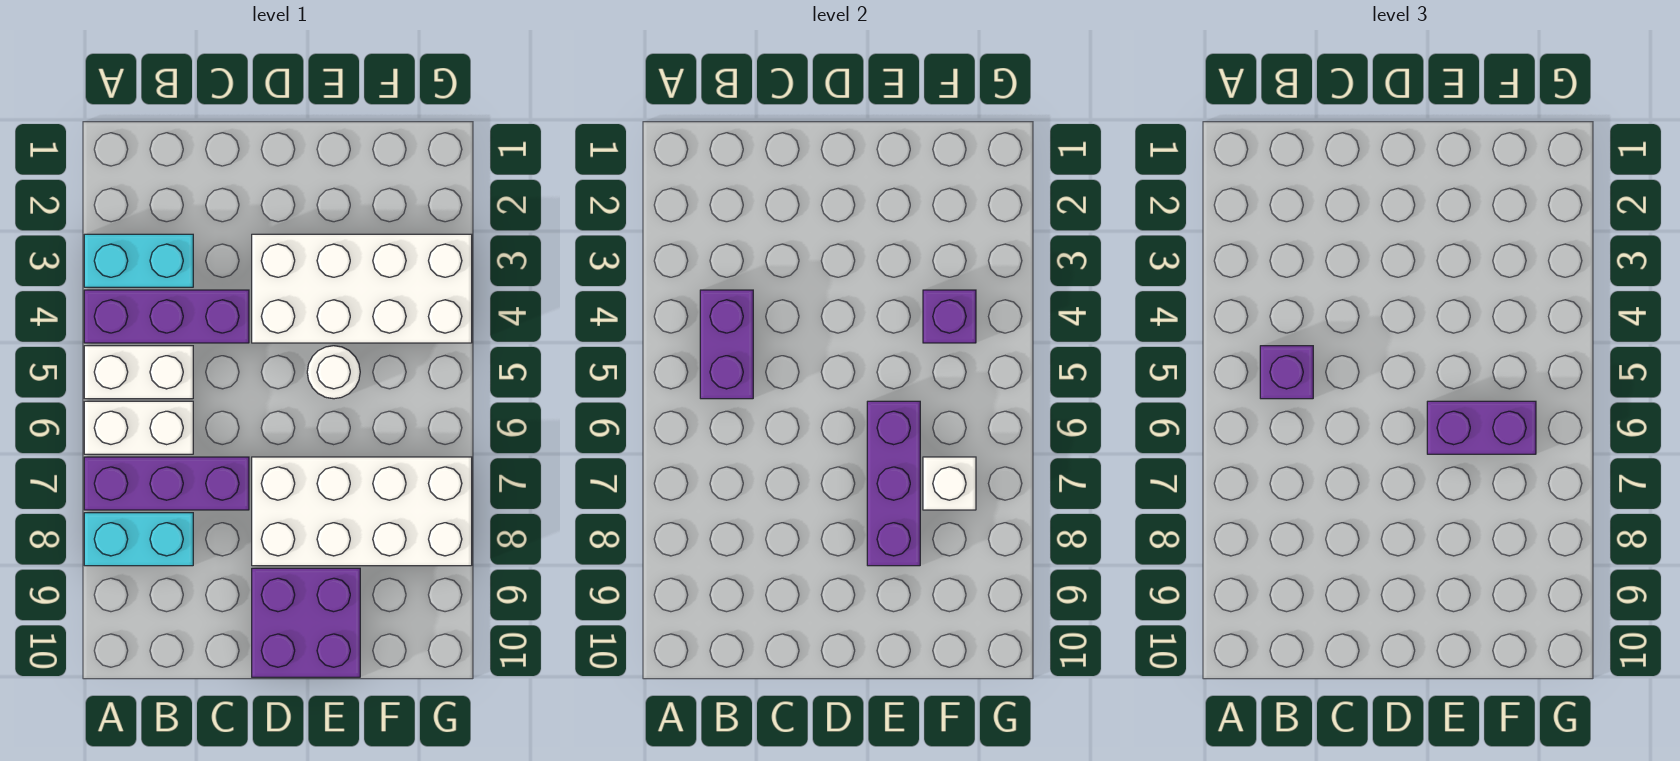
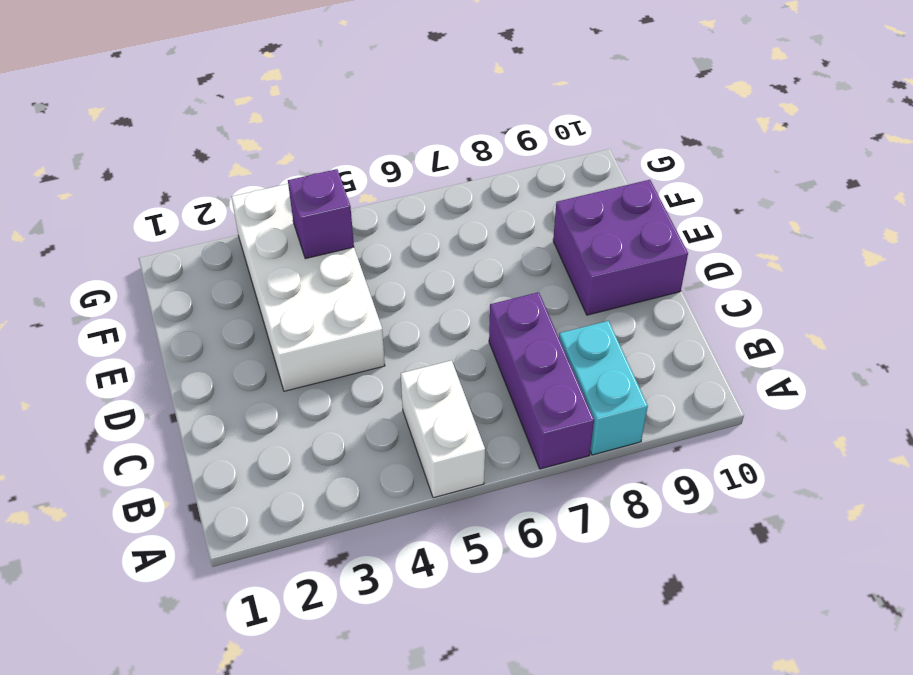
none -> cyan 1x2 brick [84,234,193,287]
none -> purple 1x3 brick [84,290,249,343]
none -> white 1x2 brick [84,401,193,454]

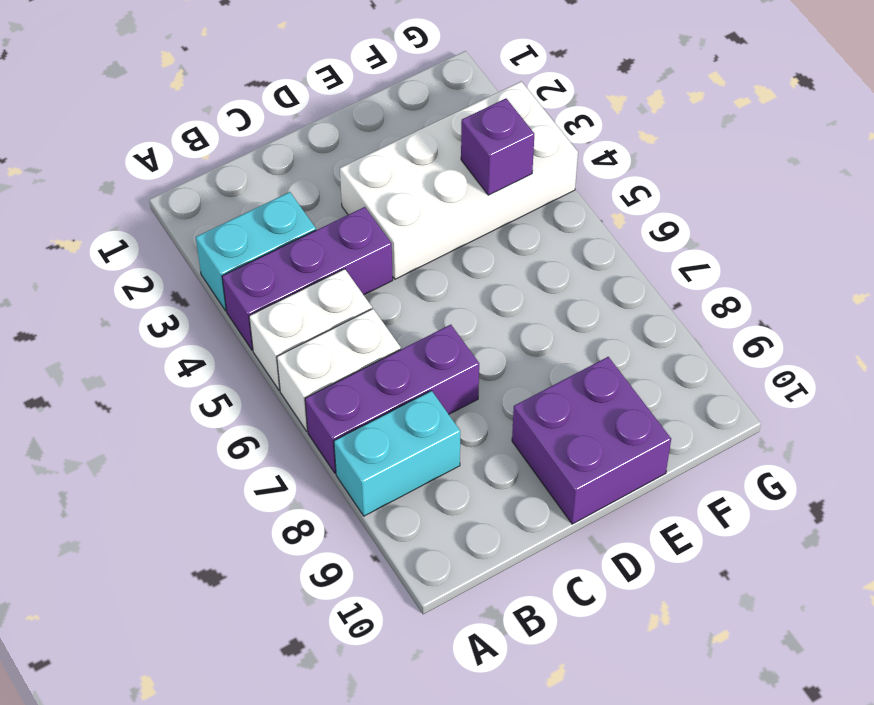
none -> white 2x4 brick [252,457,472,566]
none -> white 1x1 round brick [307,346,360,399]
none -> purple 1x2 brick [700,290,753,399]

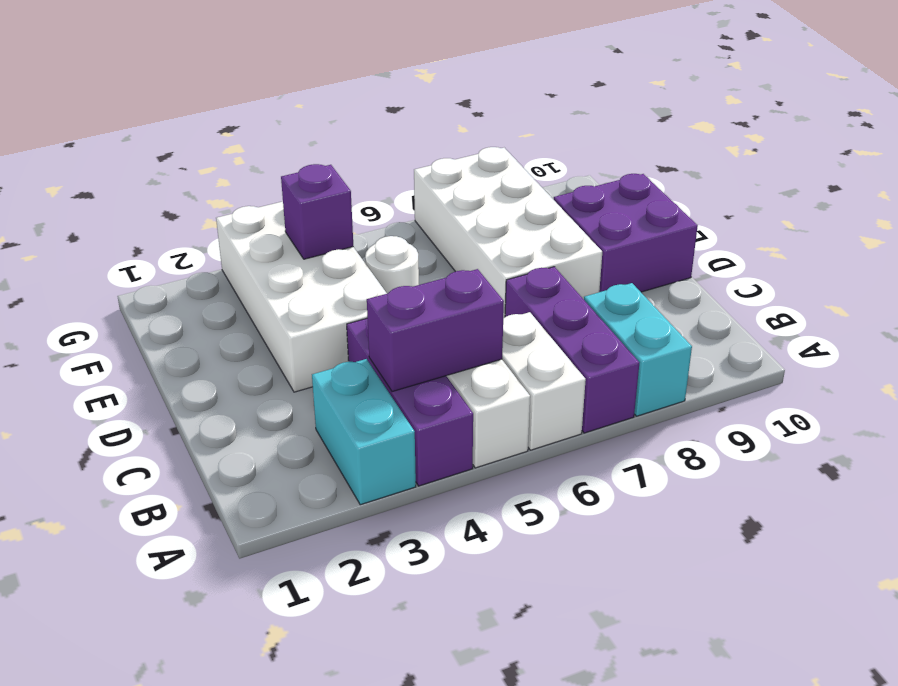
none -> purple 1x3 brick [867,401,920,566]
none -> white 1x1 brick [923,457,976,510]
none -> purple 1x1 brick [1260,346,1313,399]

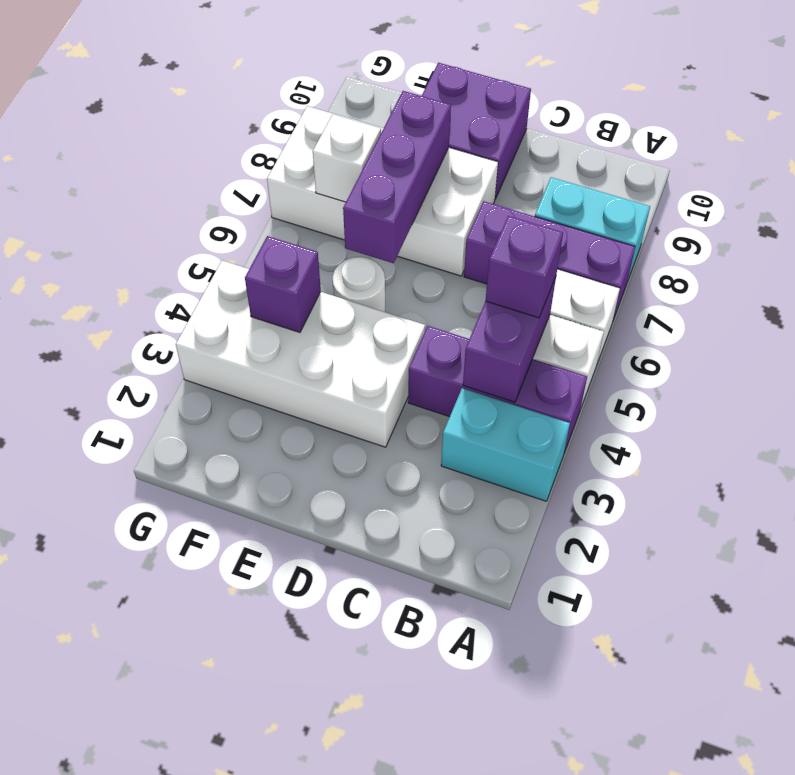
none -> purple 1x2 brick [1427,401,1536,454]

